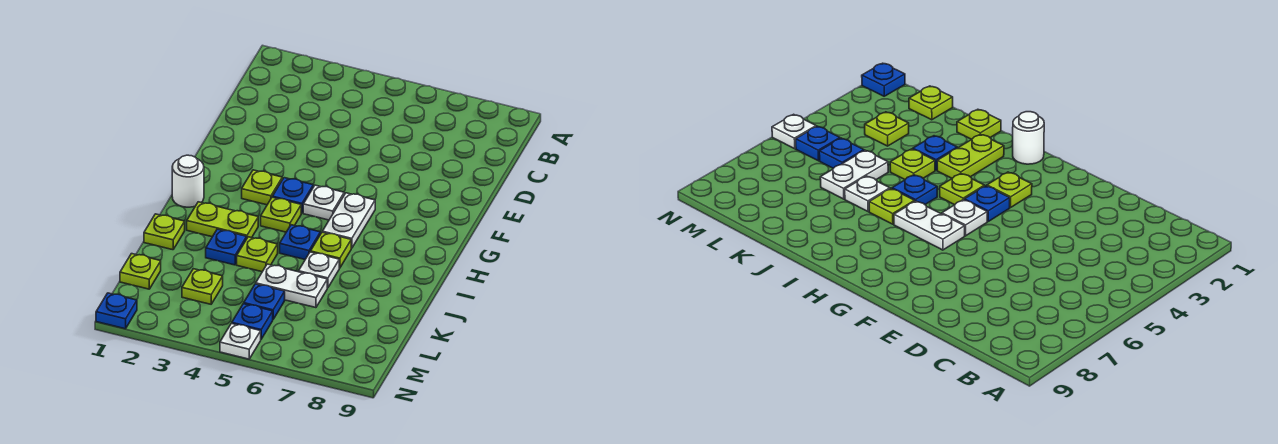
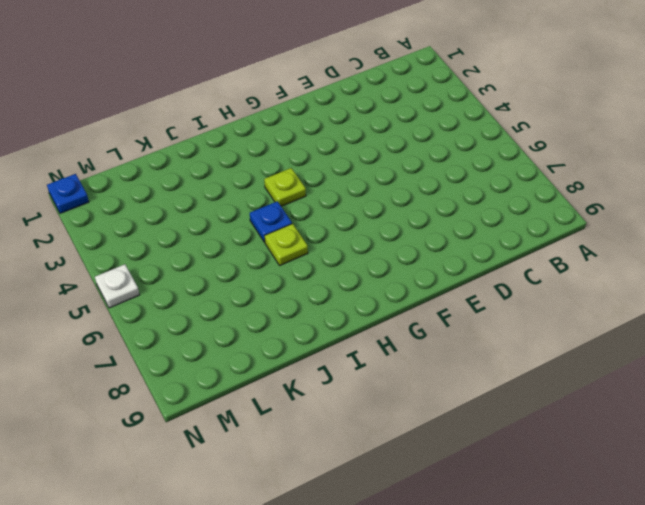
none -> lime 1x1 plate [242,170,282,205]
none -> blue 1x1 plate [272,178,313,213]
none -> white 1x1 plate [303,185,344,220]

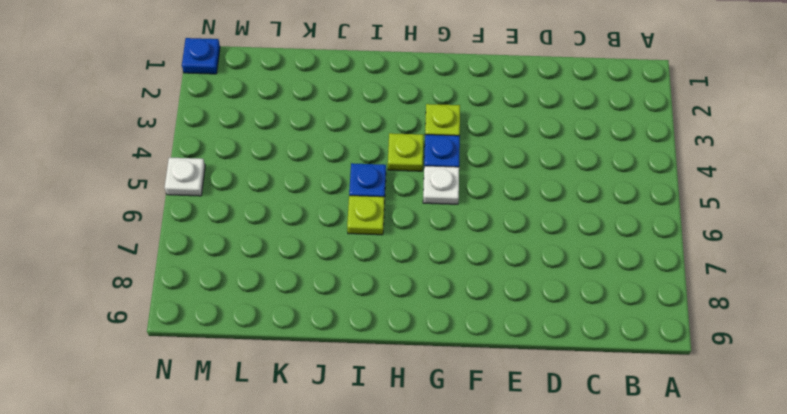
none -> white 1x2 plate [322,193,375,248]
none -> white 1x1 round brick [172,155,204,207]
none -> lime 1x2 plate [187,202,258,238]

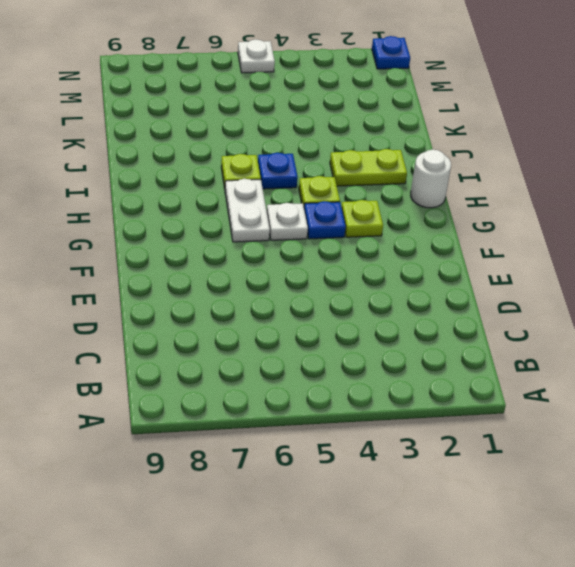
none -> lime 1x1 plate [144,214,185,250]
none -> blue 1x1 plate [206,229,247,265]
none -> lime 1x1 plate [237,237,278,272]

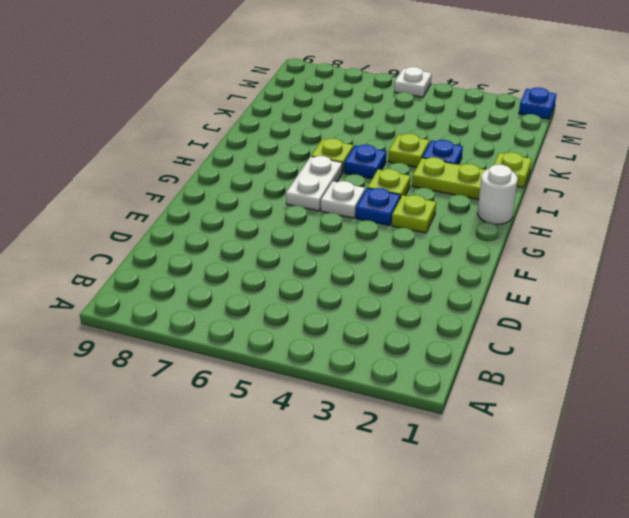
none -> white 1x1 plate [299,252,339,288]
none -> white 1x2 plate [256,264,327,308]
none -> lime 1x1 plate [120,254,161,289]

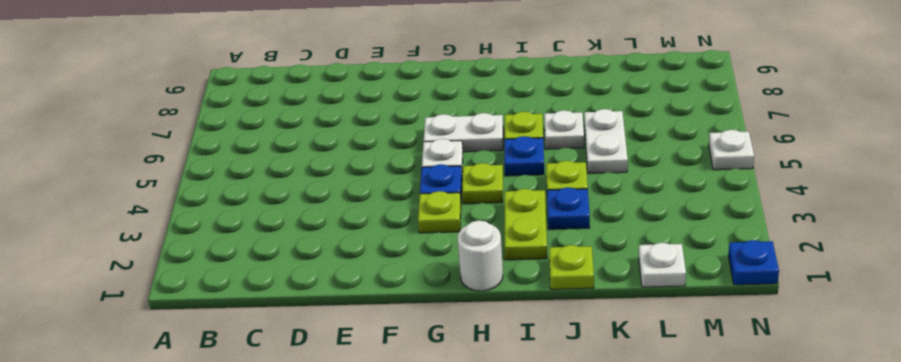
white 1x1 plate [639,243,686,287] -> lime 1x1 plate [120,254,161,289]
none -> lime 1x1 plate [182,269,223,304]
none -> blue 1x1 plate [244,284,285,319]
none -> blue 1x1 plate [232,304,273,339]

